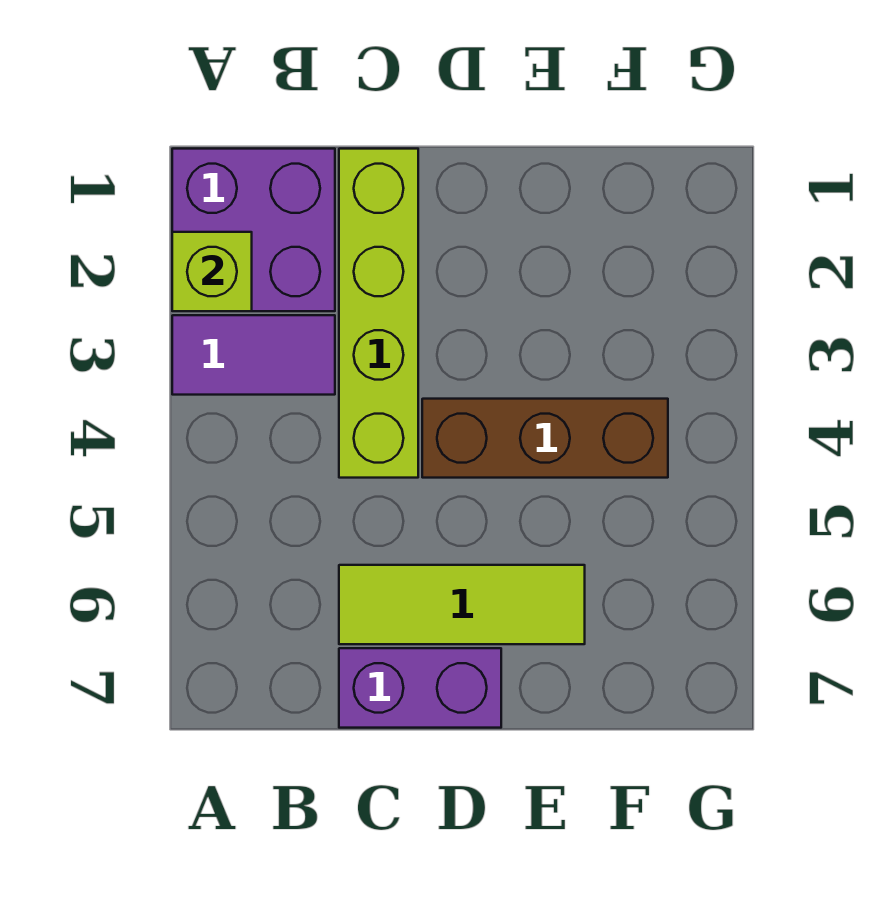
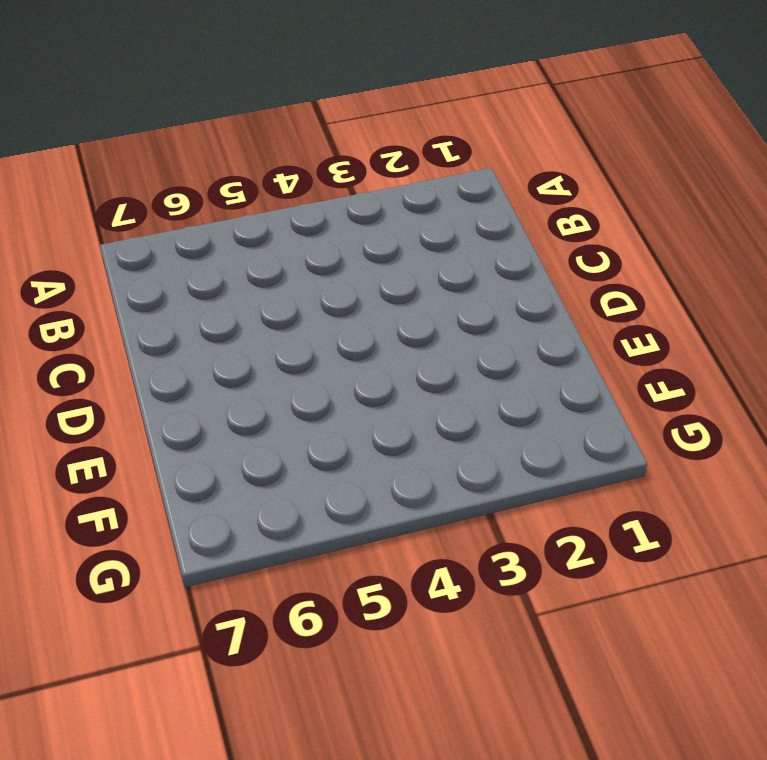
none -> purple 2x2 brick [172,149,335,311]
none -> purple 1x2 tile [172,315,335,395]

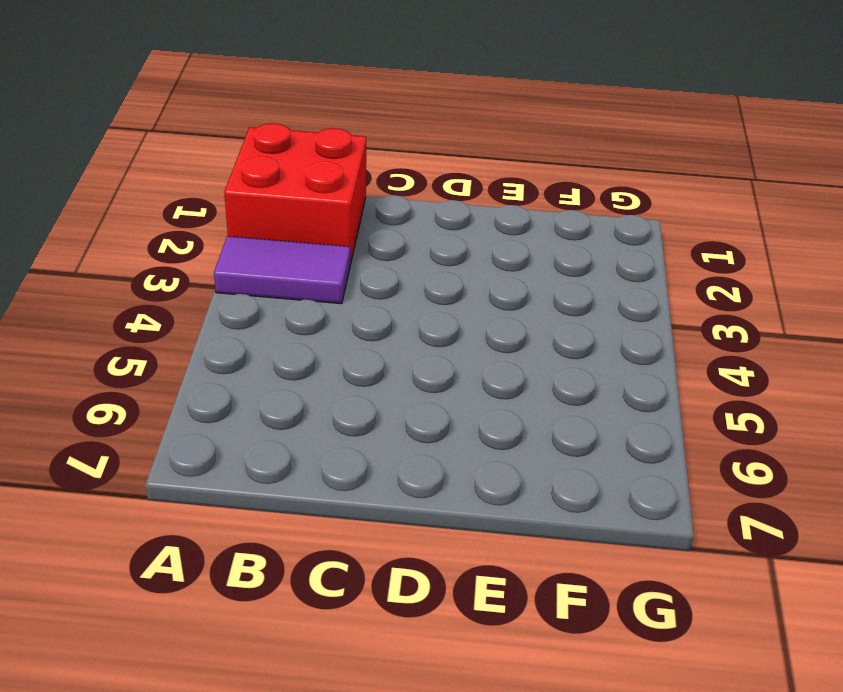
red 2x2 brick [224,123,366,264] -> purple 2x2 brick [172,149,335,311]
none -> lime 1x4 brick [339,149,418,478]
none -> lime 1x3 tile [339,565,585,644]

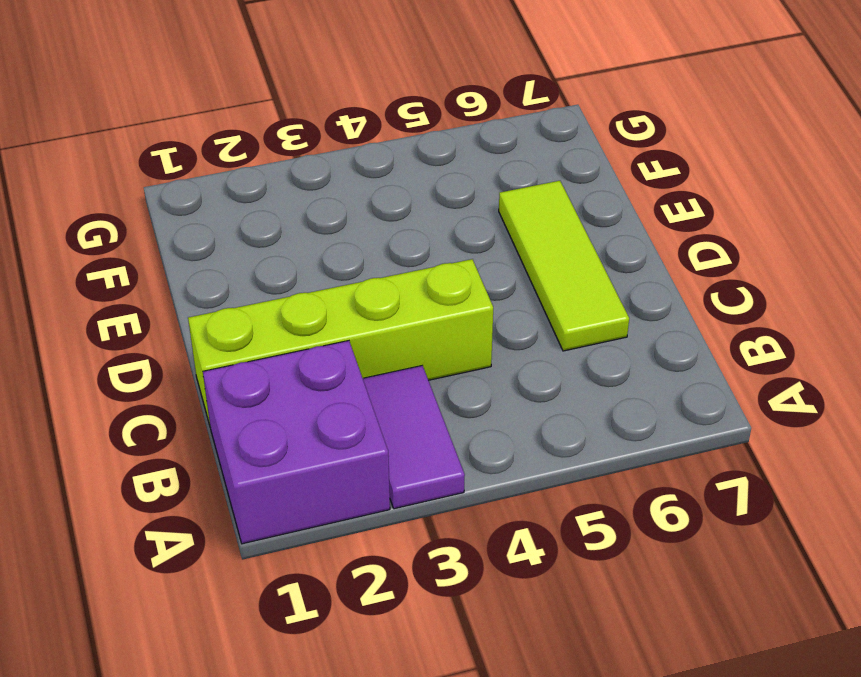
none -> purple 1x2 brick [339,648,501,728]
none -> brown 1x3 brick [422,399,668,478]

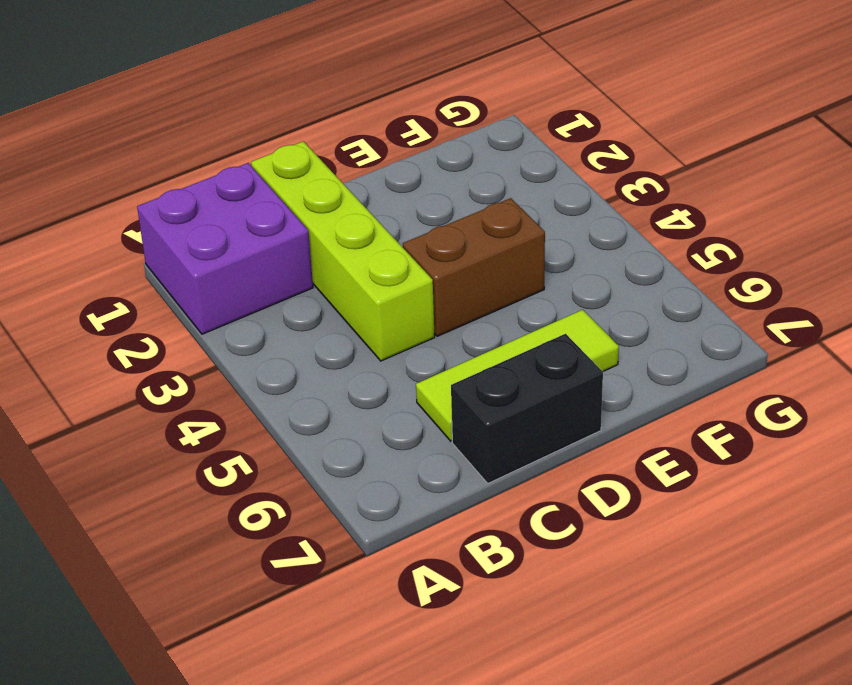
black 1x2 brick [451,334,603,483] -> purple 1x2 brick [339,648,501,728]
brown 1x2 brick [403,198,545,336] -> brown 1x3 brick [422,399,668,478]
none -> purple 1x2 tile [172,315,335,395]
none -> lime 1x1 brick [172,232,252,311]

